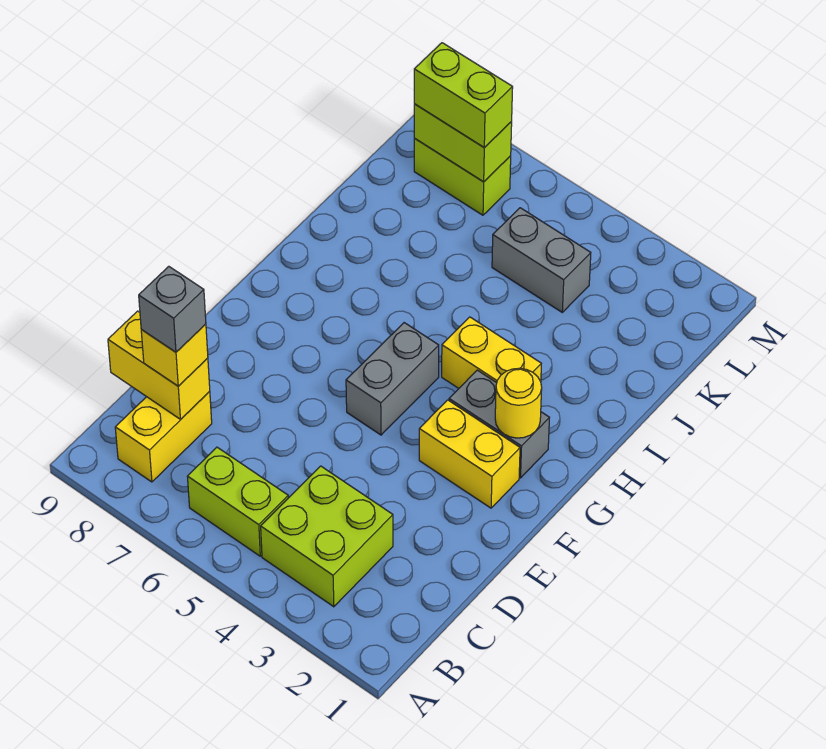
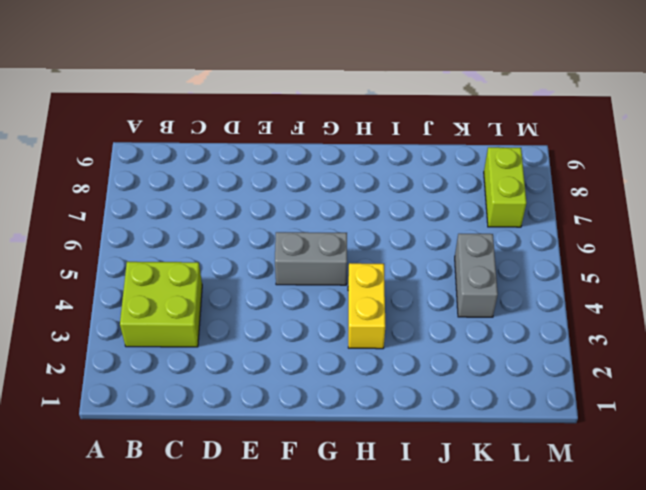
none -> lime 1x2 brick [187,447,288,556]
none -> yellow 1x2 brick [115,391,212,482]
none -> yellow 1x2 brick [419,400,520,508]

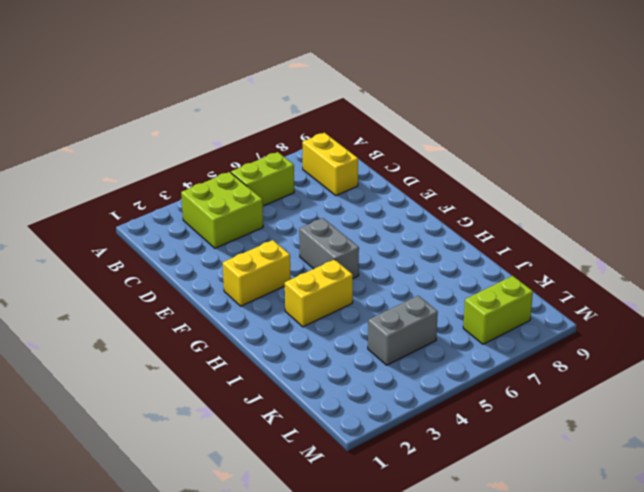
none -> grey 1x2 brick [449,370,549,478]
none -> yellow 1x2 brick [108,311,210,419]
none -> yellow 1x1 round brick [495,368,542,438]

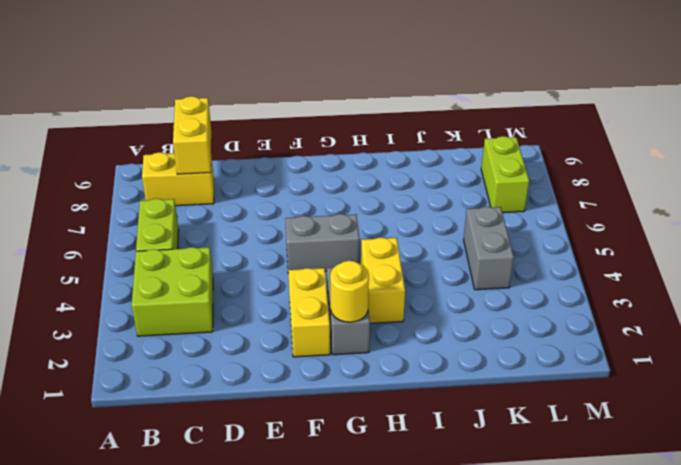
none -> lime 1x2 brick [414,104,512,182]
none -> yellow 1x1 brick [141,324,208,386]
none -> lime 1x2 brick [414,43,513,148]

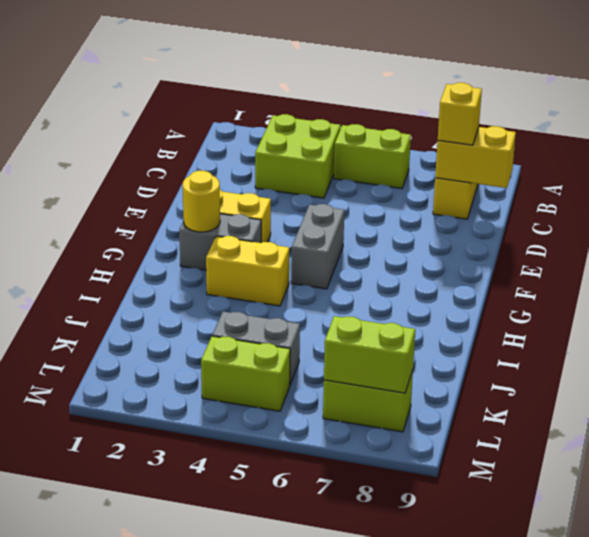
lime 1x2 brick [201,336,290,411] -> lime 1x2 brick moved to [414,43,513,148]
none -> grey 1x1 brick [139,266,206,352]

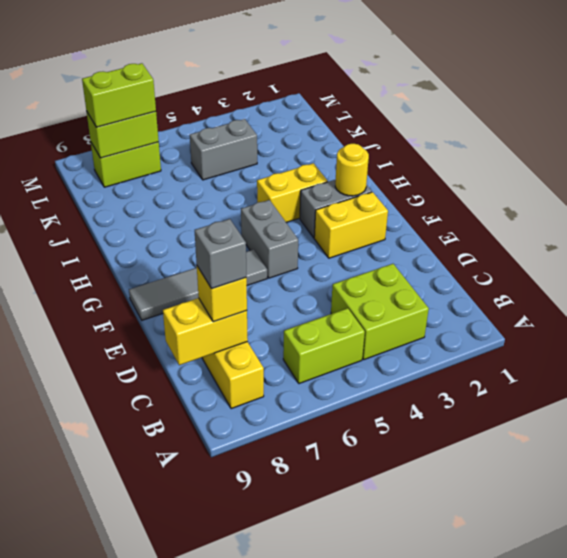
grey 1x4 tile [129,249,267,320] -> none

